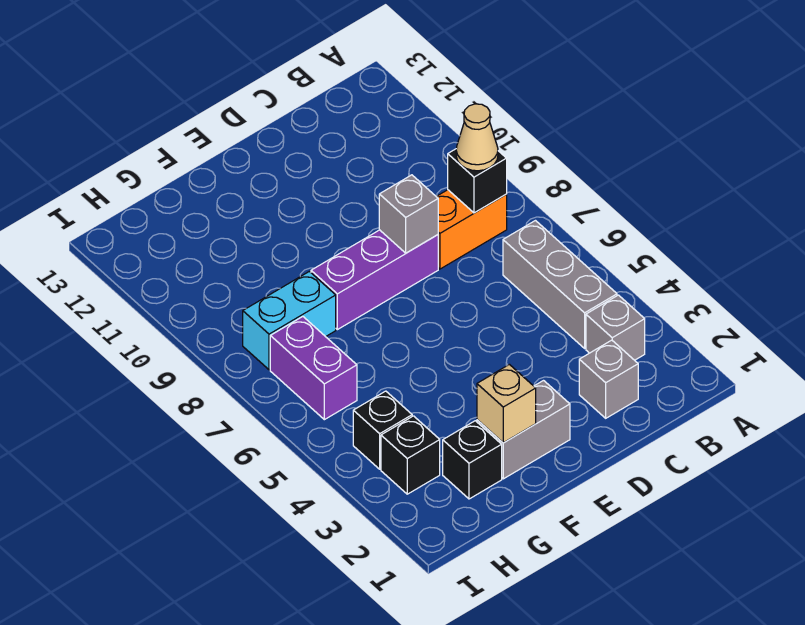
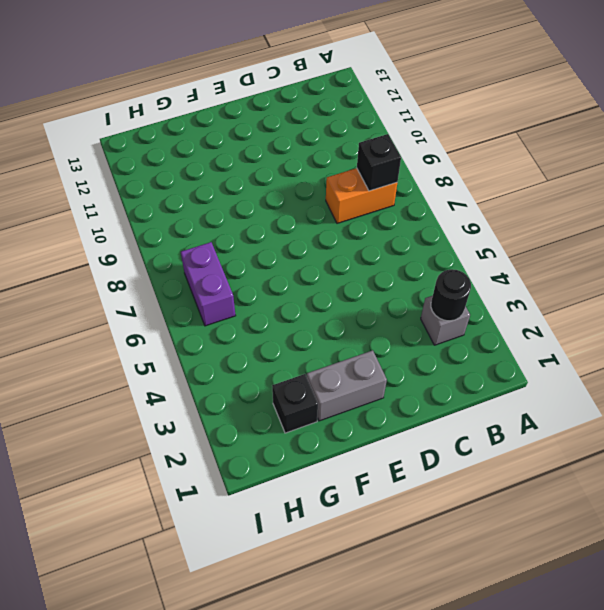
black 1x1 round brick [431,269,471,321] -> none
none -> grey 1x3 brick [503,221,617,348]
none -> grey 1x1 brick [579,340,638,418]
none -> purple 1x3 brick [311,230,438,330]

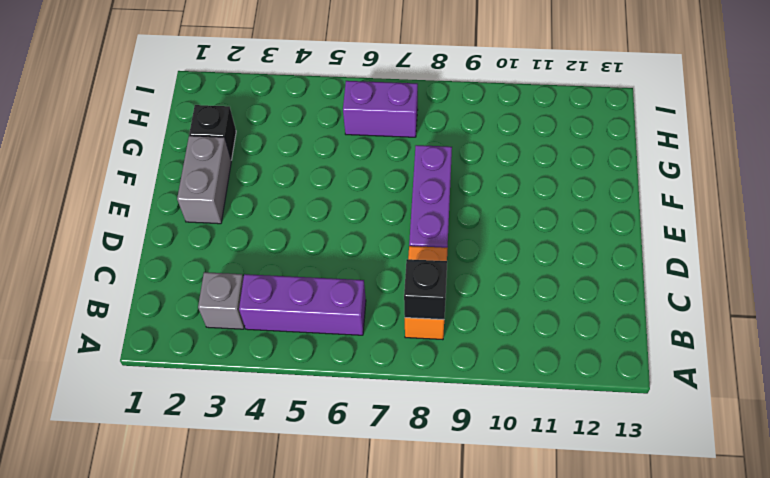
purple 1x3 brick [239,274,366,335] -> grey 1x3 brick [503,221,617,348]
none -> grey 1x1 brick [579,340,638,418]
none -> cyan 1x2 brick [243,271,336,370]
none -> black 1x1 brick [381,416,440,494]

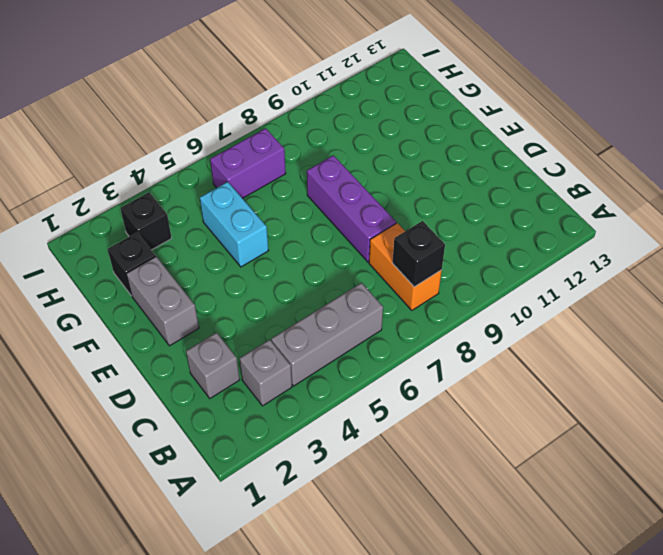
cyan 1x2 brick [200,182,269,267] -> cyan 1x2 brick moved to [243,271,336,370]
none -> black 1x1 brick [353,391,412,469]
none -> grey 1x1 brick [379,175,438,253]
none -> tan 1x1 brick [477,365,536,443]

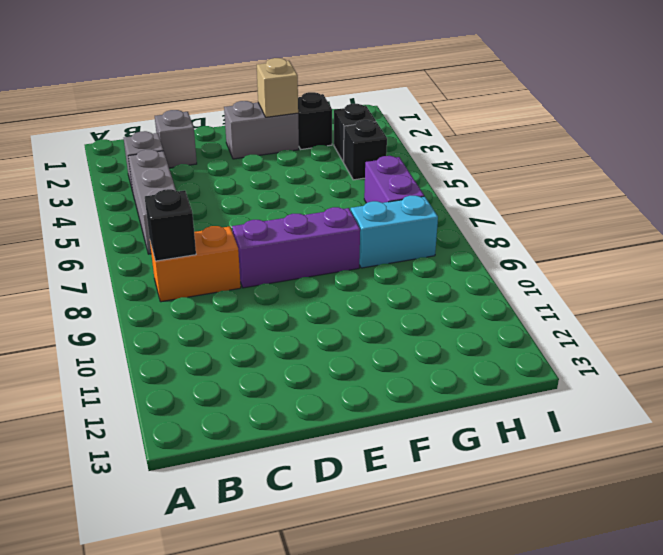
none -> grey 1x1 brick [379,175,438,253]
none -> tan 1x1 cone [456,104,498,171]

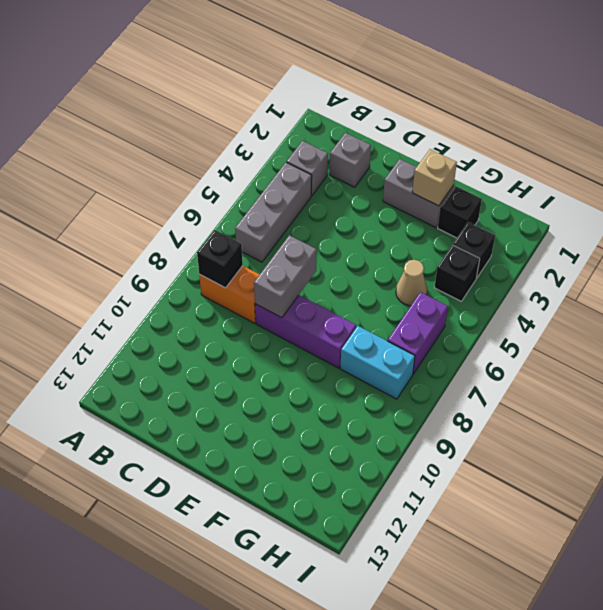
grey 1x2 brick [254,235,317,318] -> grey 1x1 brick [379,175,438,253]
tan 1x1 cone [396,260,427,306] -> tan 1x1 cone moved to [456,104,498,171]

